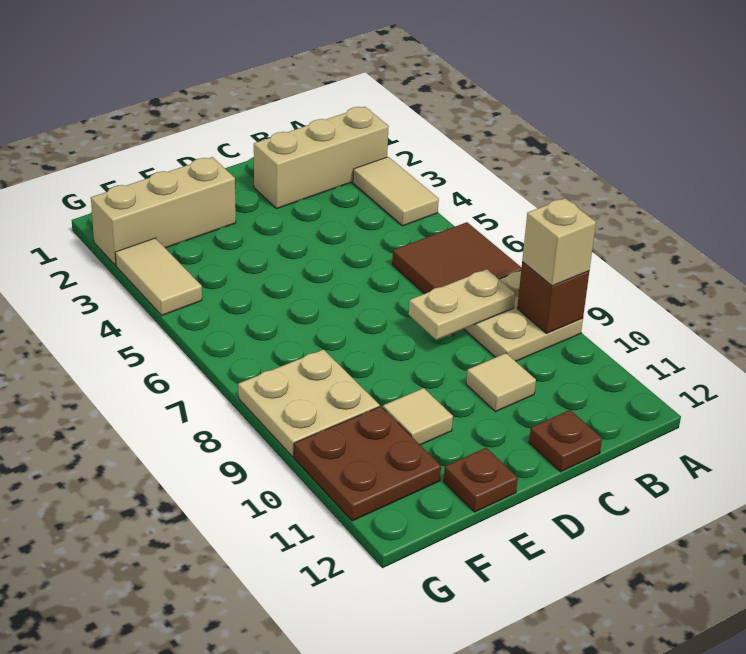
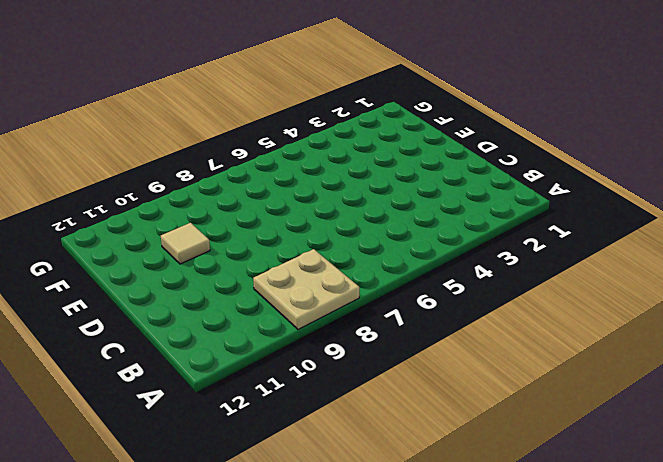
none -> tan 1x3 brick [254,107,389,208]
none -> tan 1x2 tile [353,157,439,226]
none -> brown 2x2 tile [392,222,522,294]

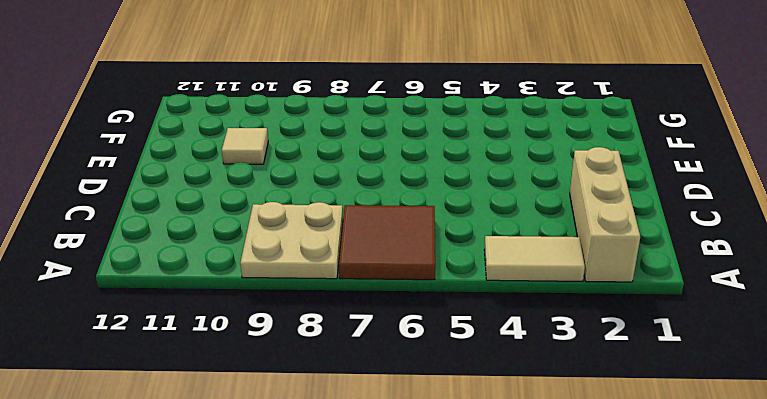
none -> tan 1x1 tile [466,353,536,411]
none -> brown 1x1 plate [529,410,602,472]
none -> tan 1x3 brick [91,157,236,265]

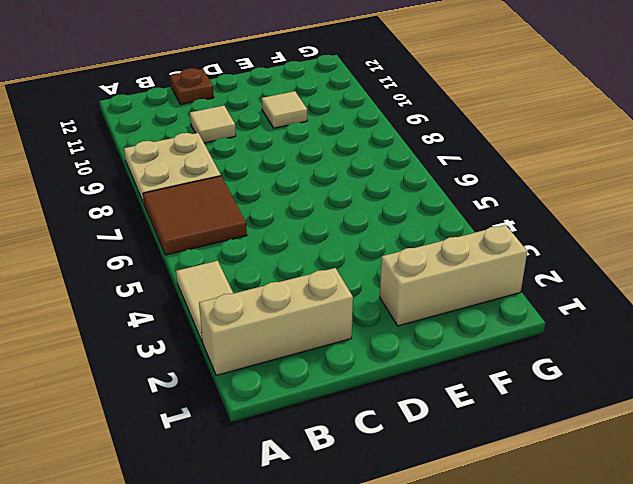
none -> brown 1x1 plate [444,448,518,512]
none -> tan 2x2 plate [238,349,380,457]
none -> brown 2x2 plate [294,406,441,521]

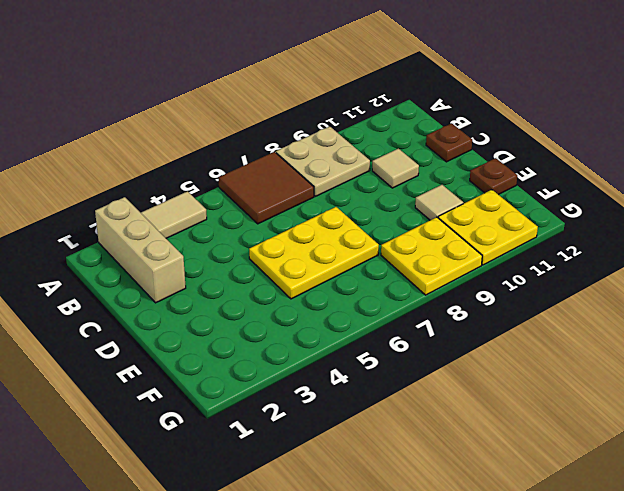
yellow 2x3 plate [249,207,379,299] -> none
yellow 2x2 plate [381,217,482,295] -> tan 2x2 plate [238,349,380,457]
yellow 2x2 plate [438,190,538,265] -> brown 2x2 plate [294,406,441,521]
none -> tan 1x3 brick [91,157,236,265]
none -> tan 1x2 tile [115,238,202,315]
none -> brown 1x1 brick [517,262,589,333]

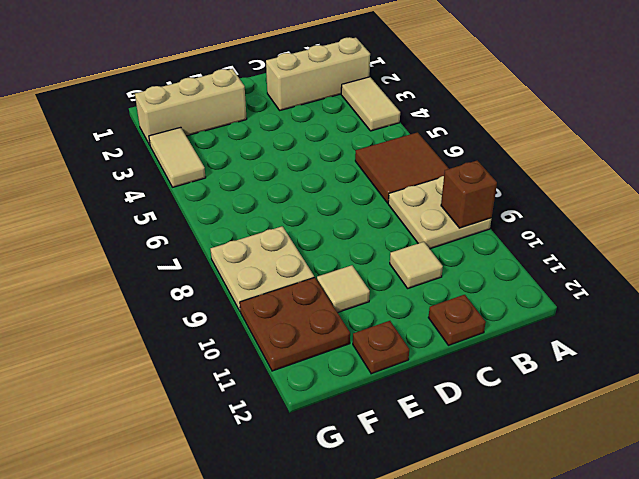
none -> tan 1x2 plate [409,269,515,340]
none -> tan 1x1 brick [522,198,596,286]

